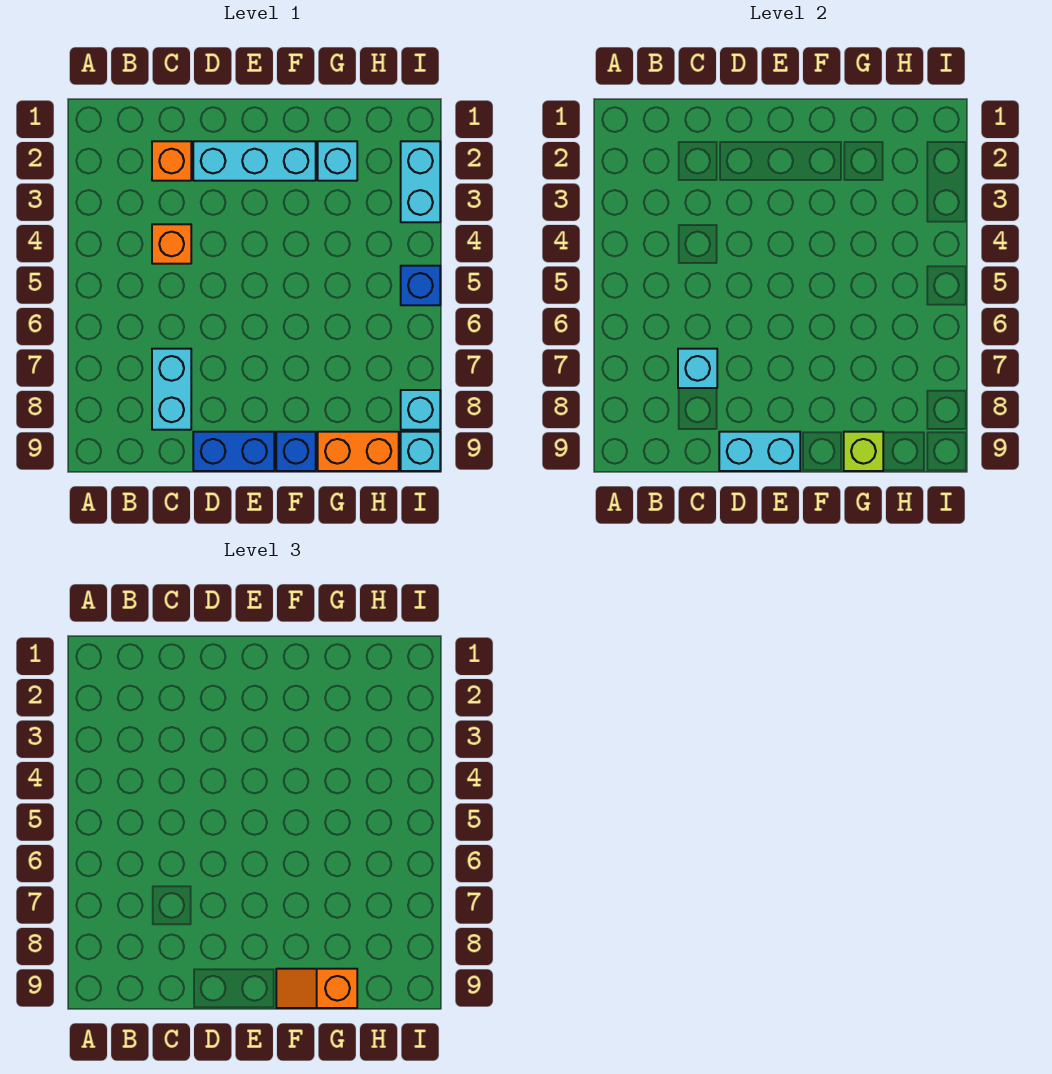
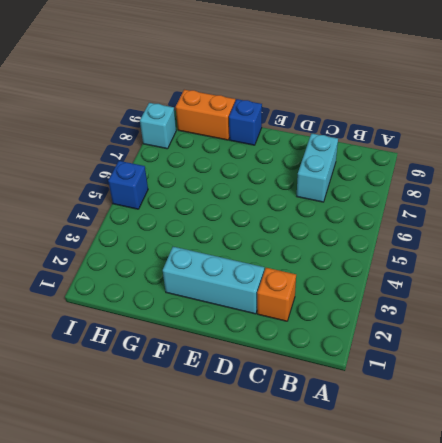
none -> orange 1x1 brick [152,224,191,264]
none -> blue 1x2 brick [193,432,274,471]
none -> cyan 1x1 brick [318,141,357,181]

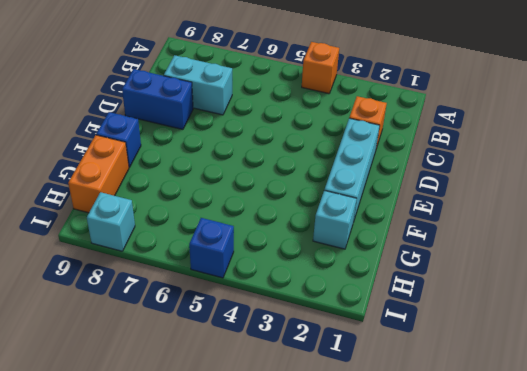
orange 1x1 brick [302,42,339,94] -> orange 1x1 brick moved to [152,224,191,264]
blue 1x2 brick [122,69,193,129] -> blue 1x2 brick turned to [193,432,274,471]
none -> cyan 1x2 brick [401,141,440,222]
none -> cyan 1x1 brick [401,432,440,471]
none -> cyan 1x1 brick [678,349,717,388]

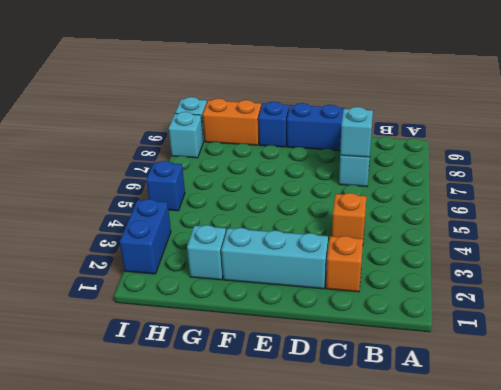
blue 1x2 brick [119,199,171,274] -> cyan 1x2 brick [401,141,440,222]
none -> cyan 1x2 brick [719,432,800,471]
none -> lime 1x1 brick [844,432,883,471]
none -> orange 1x2 slope [276,969,357,1008]

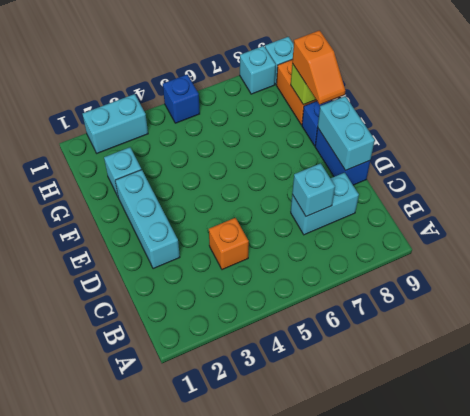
none -> orange 1x1 brick [152,141,191,181]

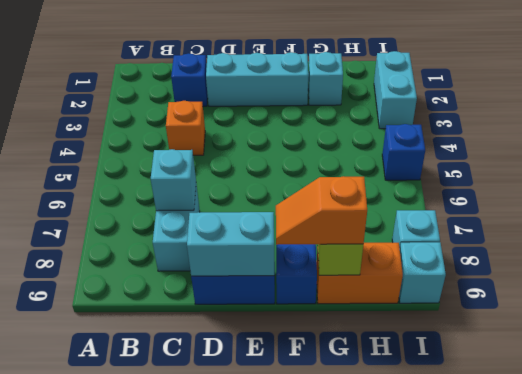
blue 1x1 brick [171,53,208,107] -> orange 1x1 brick [152,141,191,181]

